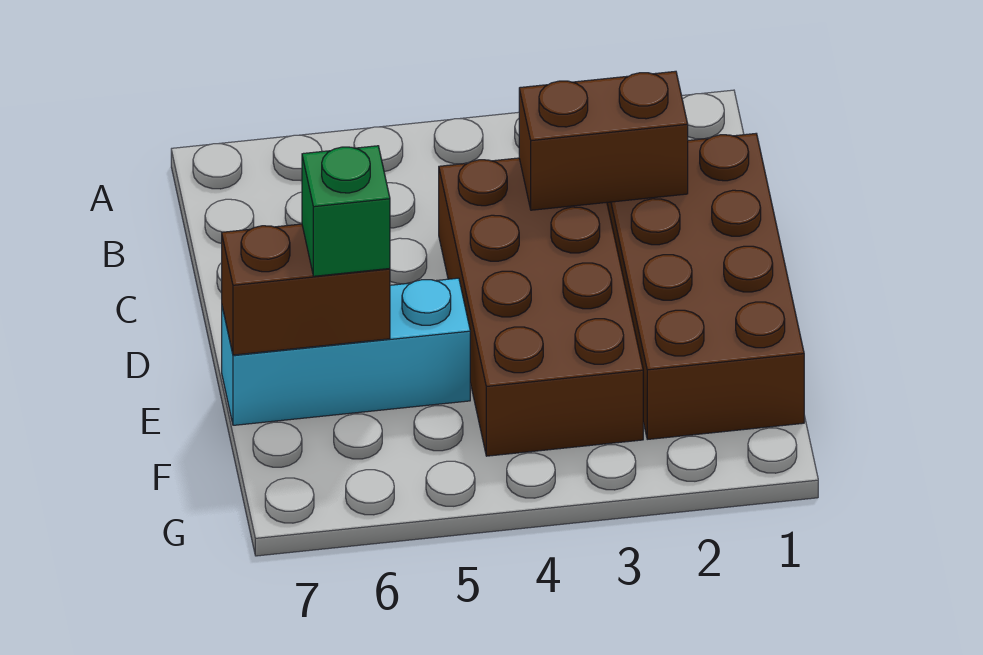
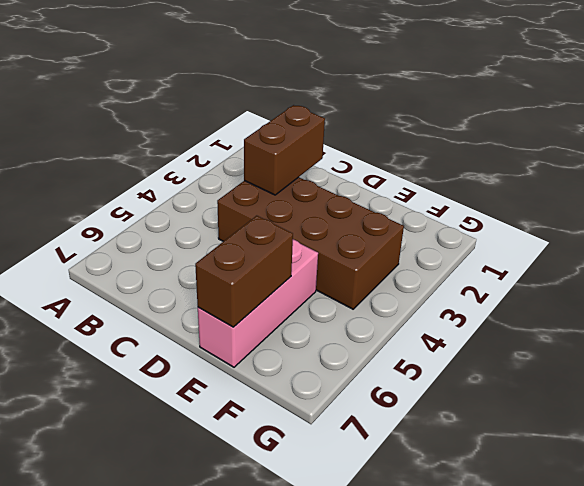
pink 1x3 brick [198,240,318,367] -> cyan 1x3 brick [222,278,470,425]
none -> brown 2x4 brick [607,134,804,439]
none -> green 1x1 brick [302,146,390,276]

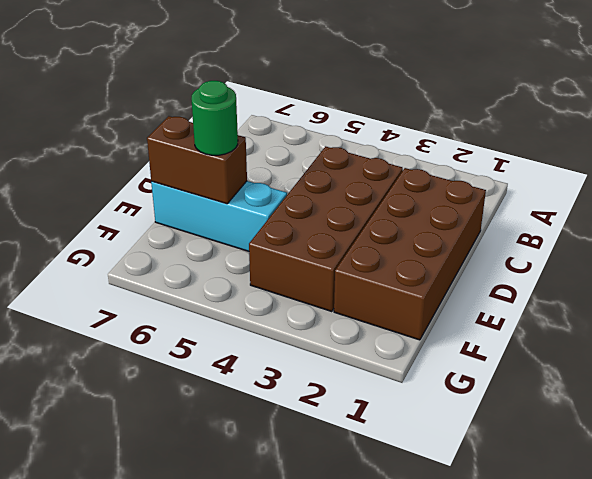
green 1x1 round brick [192,81,238,155] -> green 1x1 brick [302,146,390,276]
none -> brown 1x2 brick [519,71,688,210]

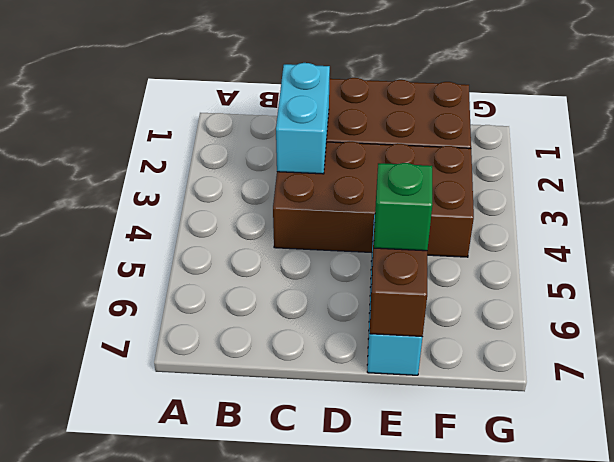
cyan 1x2 brick [276,63,330,174] -> brown 1x2 brick [519,71,688,210]

